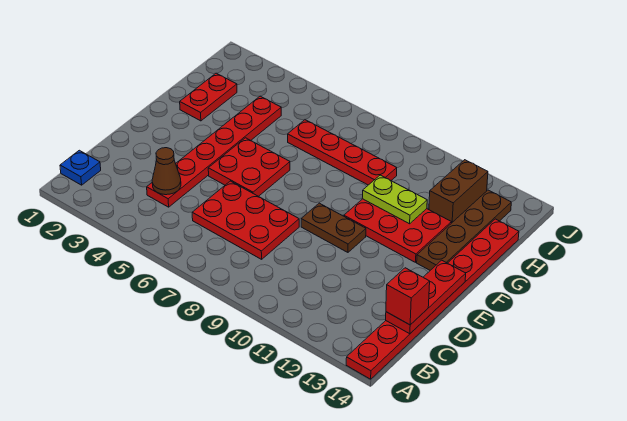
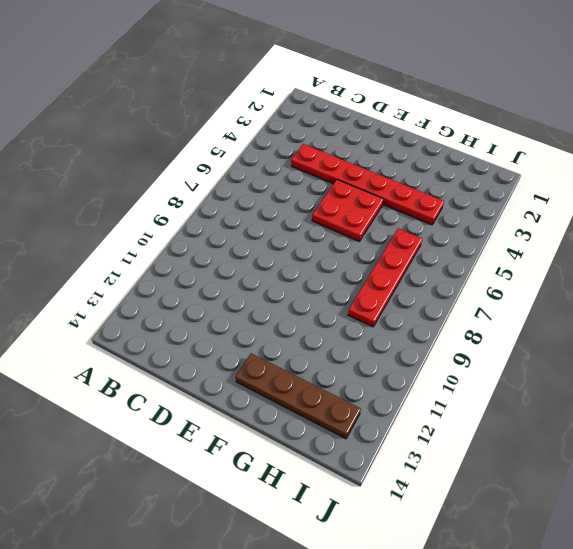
none -> red 1x8 plate [346,219,519,379]
none -> blue 1x1 plate [60,150,101,185]
none -> red 2x3 plate [192,181,299,259]

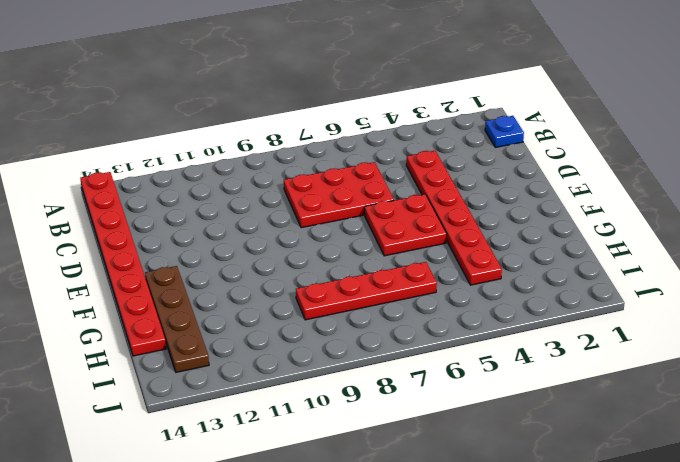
none -> brown 1x2 plate [301,203,366,252]
none -> red 2x3 plate [344,199,451,262]
none -> red 1x2 plate [180,73,237,121]

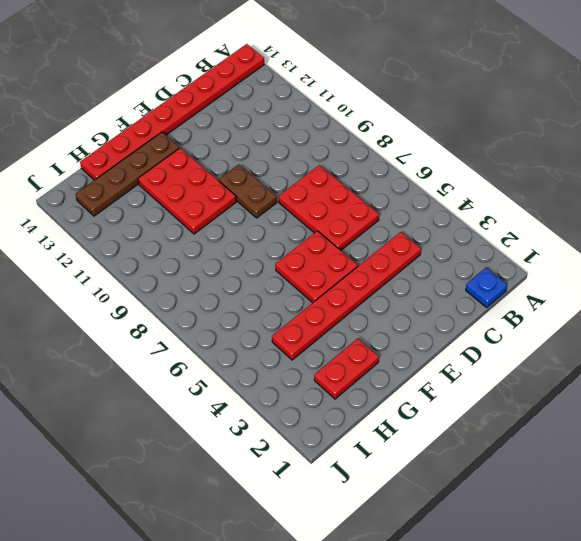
none -> red 1x4 plate [288,120,397,185]
none -> brown 1x2 brick [429,160,488,223]
none -> brown 1x1 cone [152,148,181,195]

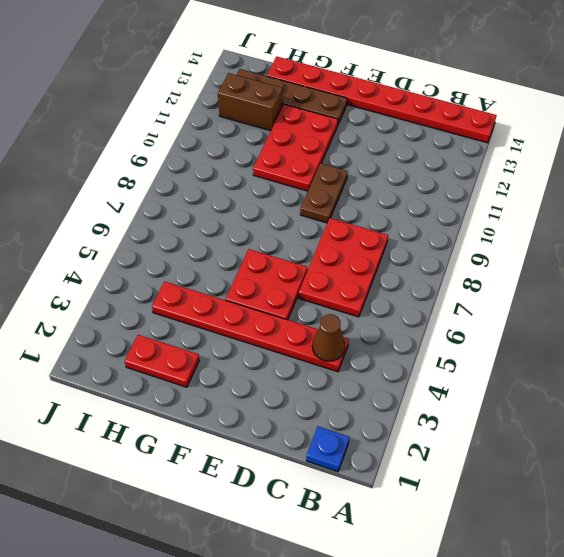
none -> red 1x4 plate [288,120,397,185]
none -> red 1x3 plate [386,260,466,334]
none -> lime 1x2 plate [362,175,427,224]

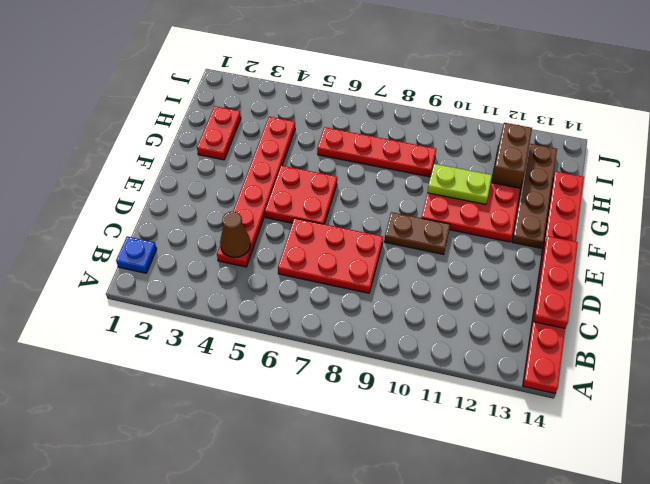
none -> red 1x1 brick [386,268,430,325]

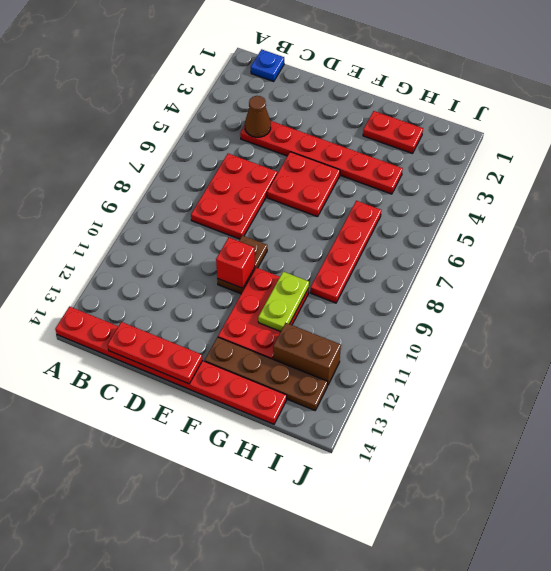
red 1x1 brick [216,238,255,288] -> red 1x1 brick moved to [386,268,430,325]

